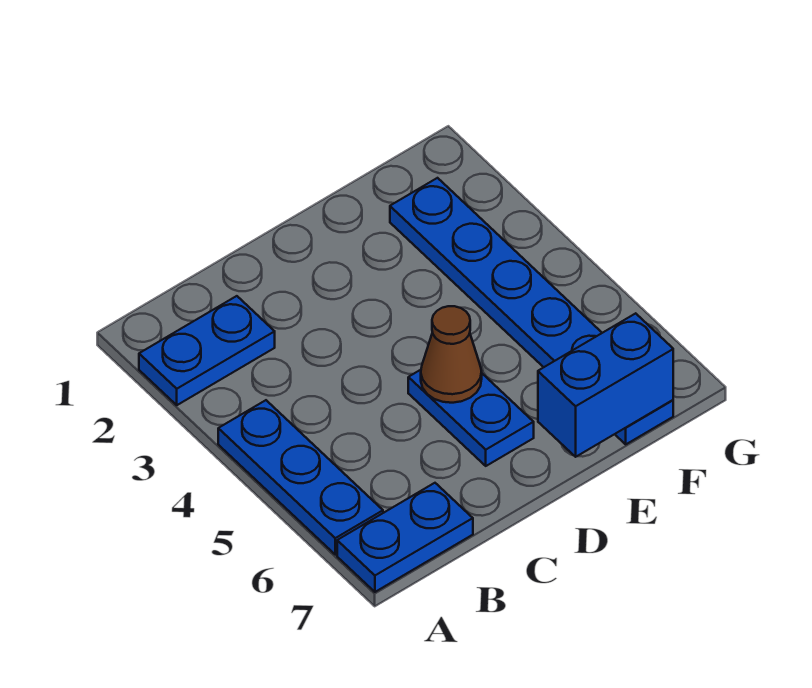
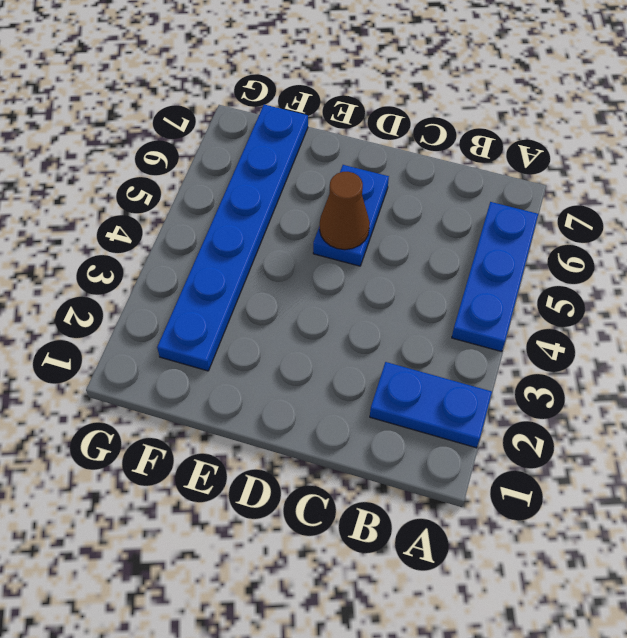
none -> blue 1x2 plate [337,483,473,592]
none -> blue 1x2 brick [538,313,673,457]

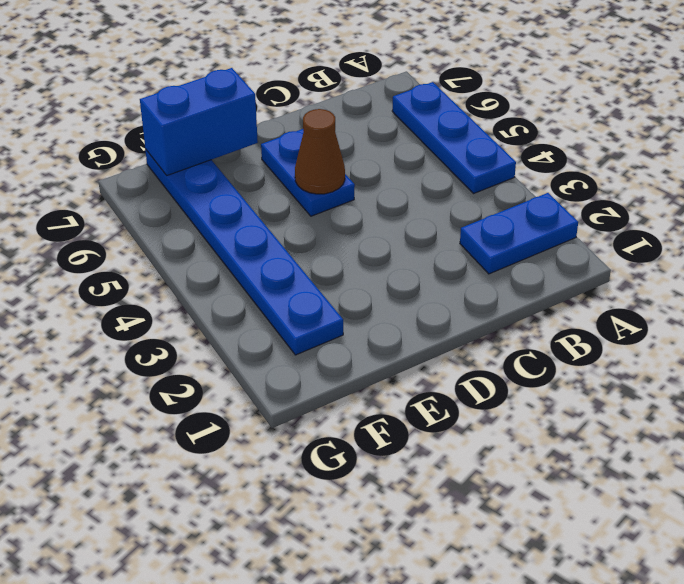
none -> blue 1x2 plate [337,483,473,592]

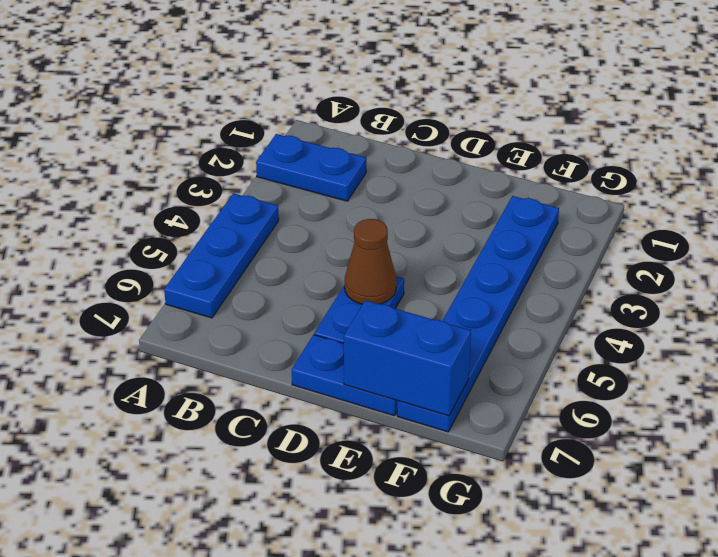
blue 1x2 plate [292,335,397,416] -> blue 1x2 plate moved to [337,483,473,592]

